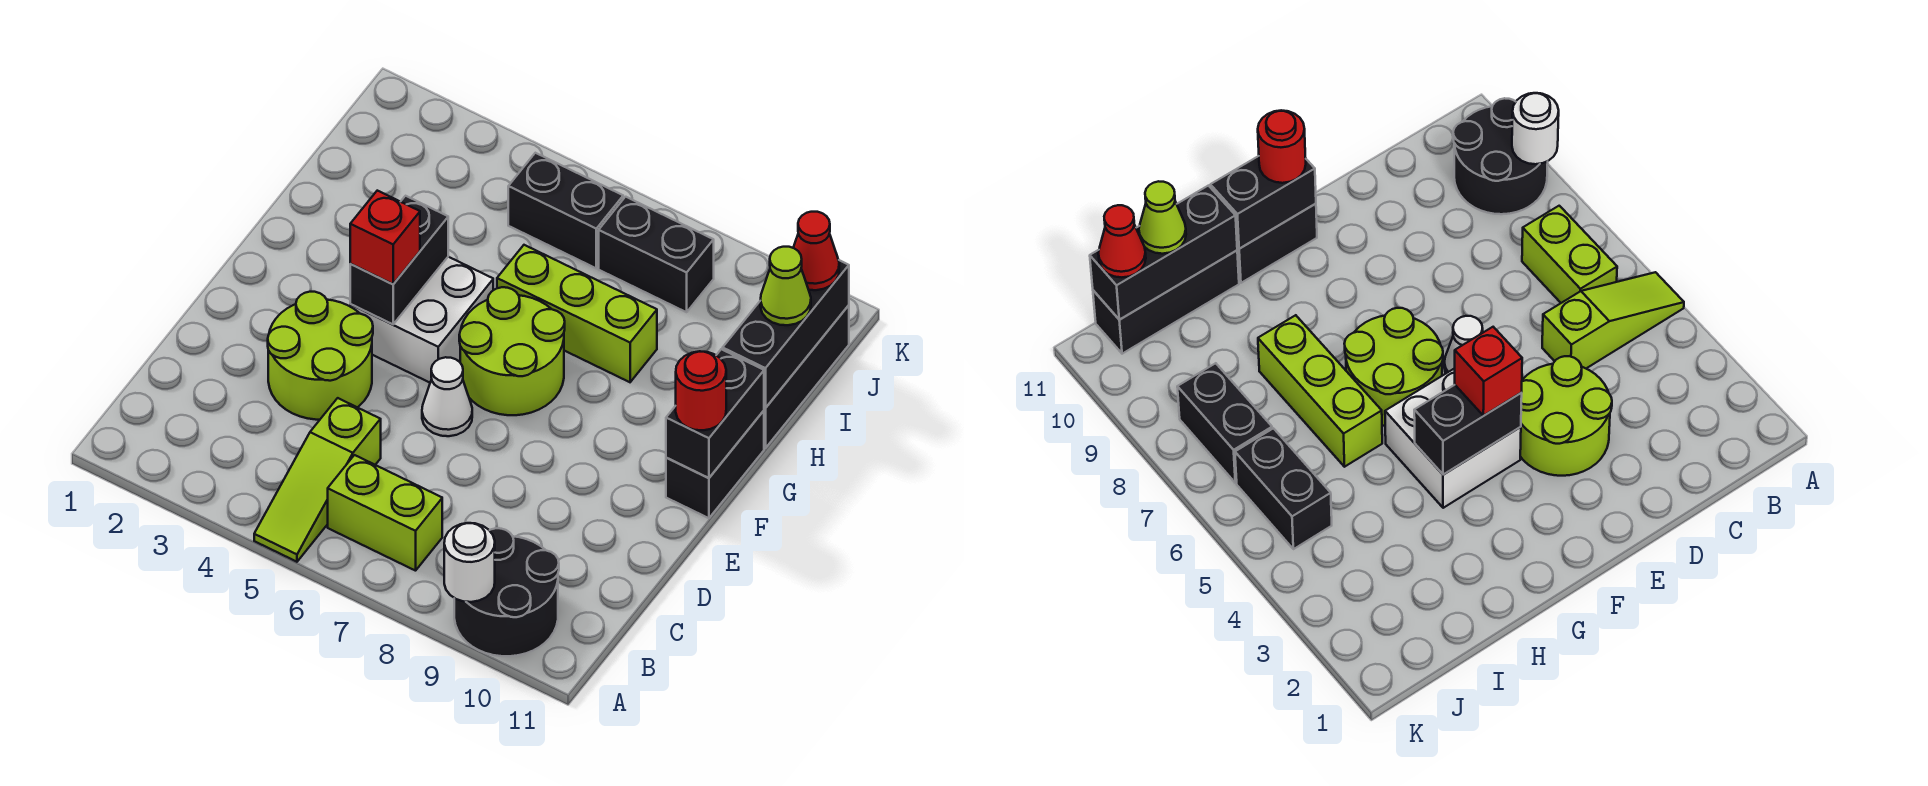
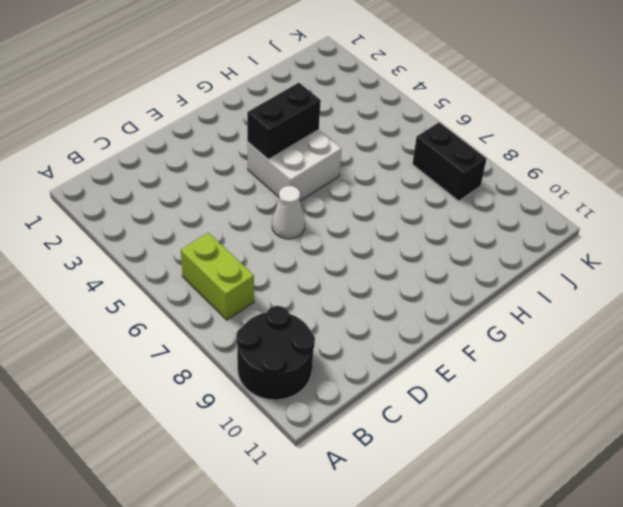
none -> lime 1x3 slope [254,398,381,562]
none -> lime 2x2 round brick [268,292,373,420]
none -> lime 2x2 round brick [459,287,565,415]

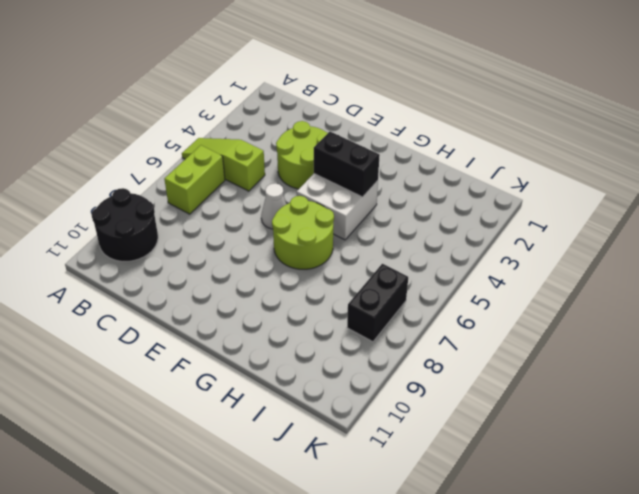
none -> black 1x2 brick [666,411,764,518]
none -> lime 1x3 brick [497,245,657,382]
none -> black 1x3 brick [764,305,849,448]

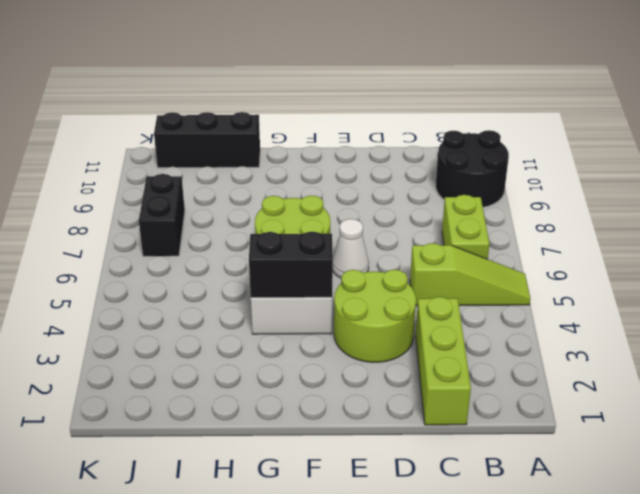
lime 1x3 brick [416,297,471,425] -> lime 1x3 brick moved to [497,245,657,382]
none -> black 1x2 brick [666,411,764,518]
none -> black 1x2 brick [508,153,623,268]
none -> white 1x1 round brick [444,523,495,602]

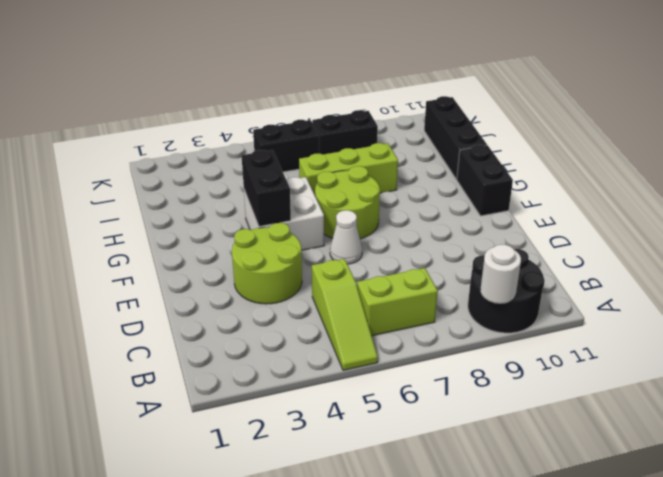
none -> black 1x2 brick [666,349,764,478]
none -> black 1x3 brick [723,260,849,408]
none -> red 1x1 brick [350,191,420,284]

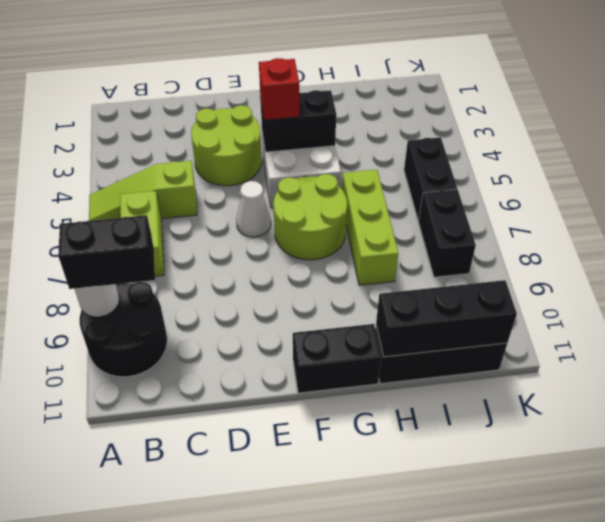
black 1x2 brick [58,215,155,289] -> black 1x2 brick moved to [666,349,764,478]
none -> red 1x1 round brick [676,351,726,430]
none -> lime 1x1 cone [760,247,811,325]
none -> red 1x1 cone [793,212,839,290]

